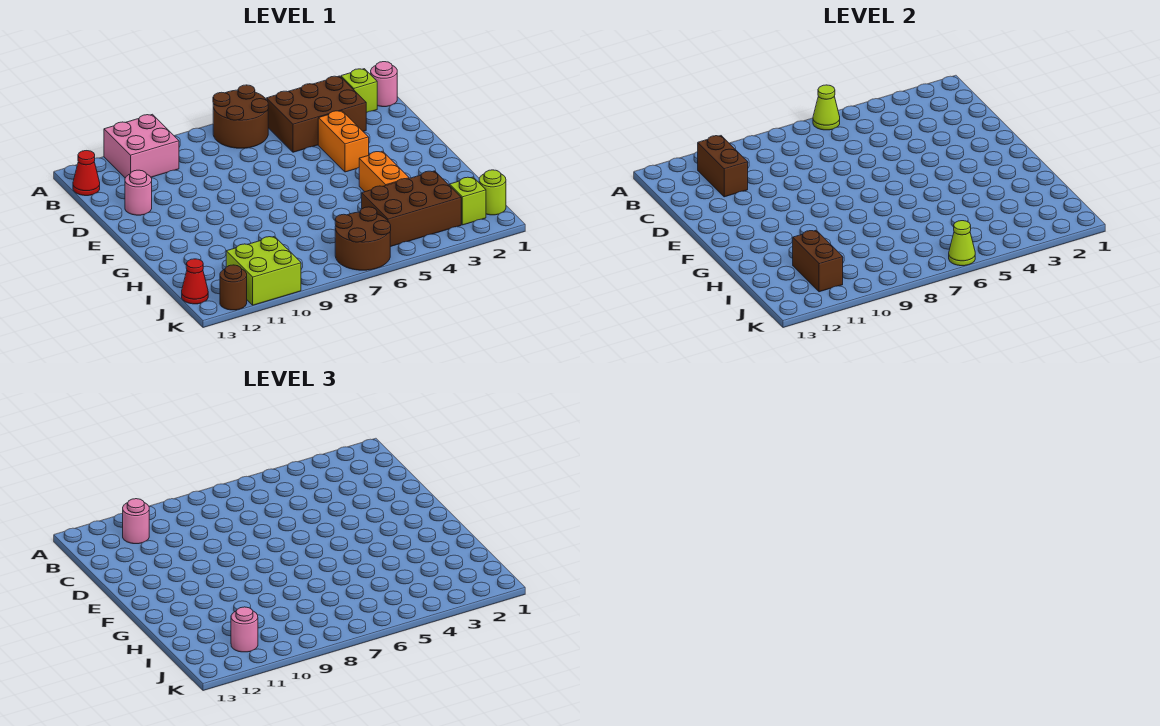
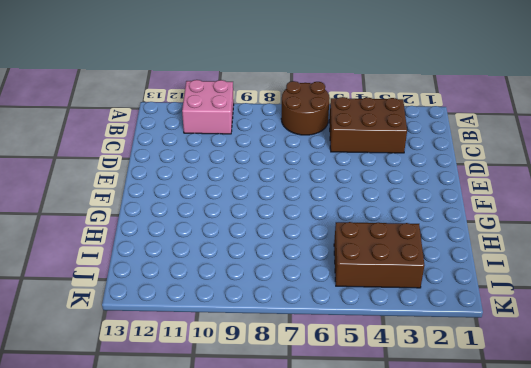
none -> pink 1x1 round brick [371,62,397,107]
none -> lime 1x1 brick [341,69,377,113]
none -> red 1x1 cone [73,151,100,196]

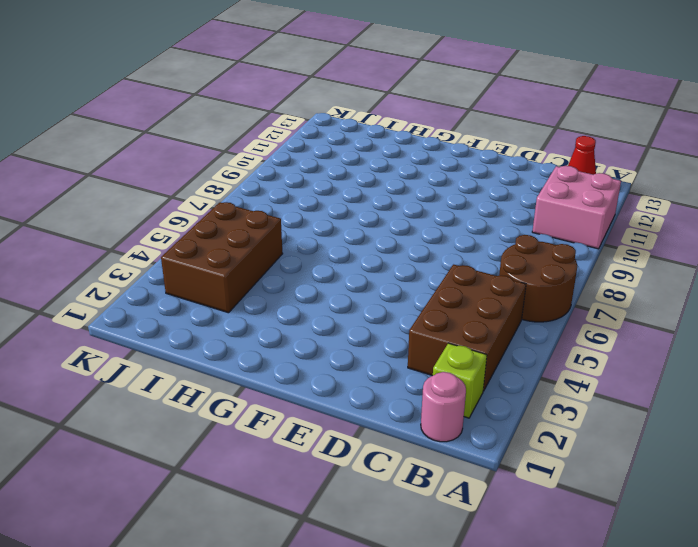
none -> orange 1x2 brick [318,111,369,172]
none -> pink 1x1 round brick [125,170,152,215]
none -> orange 1x2 brick [359,151,409,192]

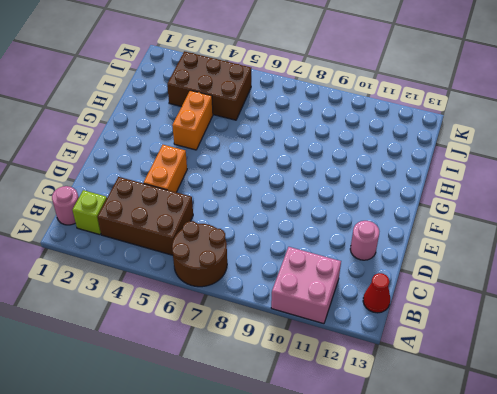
none -> lime 1x1 round brick [479,170,506,215]
none -> lime 1x1 brick [449,177,486,225]
none -> brown 2x2 round brick [335,207,391,270]

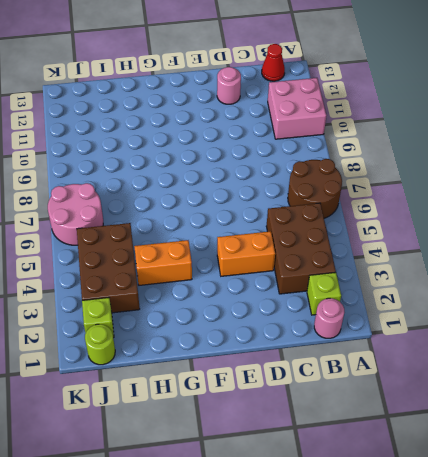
pink 2x2 round brick [48,183,103,245] -> brown 2x2 round brick [335,207,391,270]
none -> lime 2x2 brick [226,236,301,305]
none -> red 1x1 cone [182,259,208,304]
none -> brown 1x1 round brick [220,265,247,310]

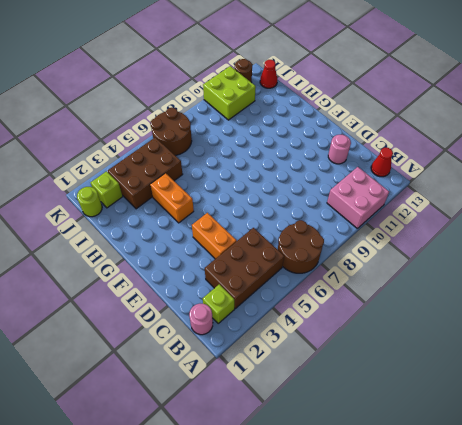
none -> lime 1x1 cone [813,85,840,130]
none -> brown 1x2 brick [698,136,748,197]
none -> brown 1x2 brick [793,230,843,292]

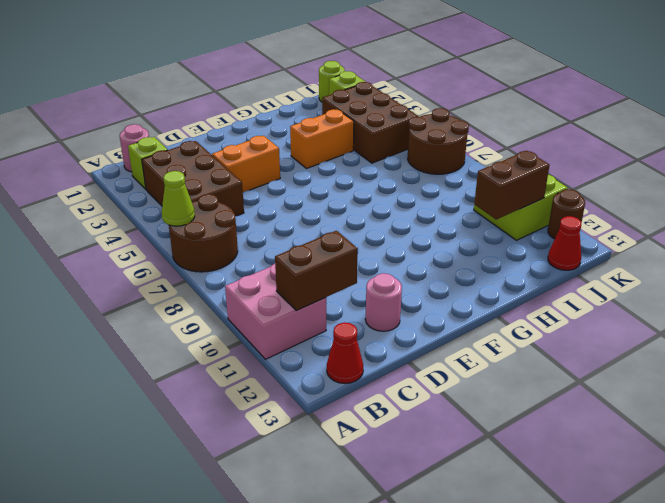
none -> lime 1x1 cone [949,221,975,266]
none -> pink 1x1 round brick [123,499,149,544]
none -> pink 1x1 round brick [231,607,258,652]

